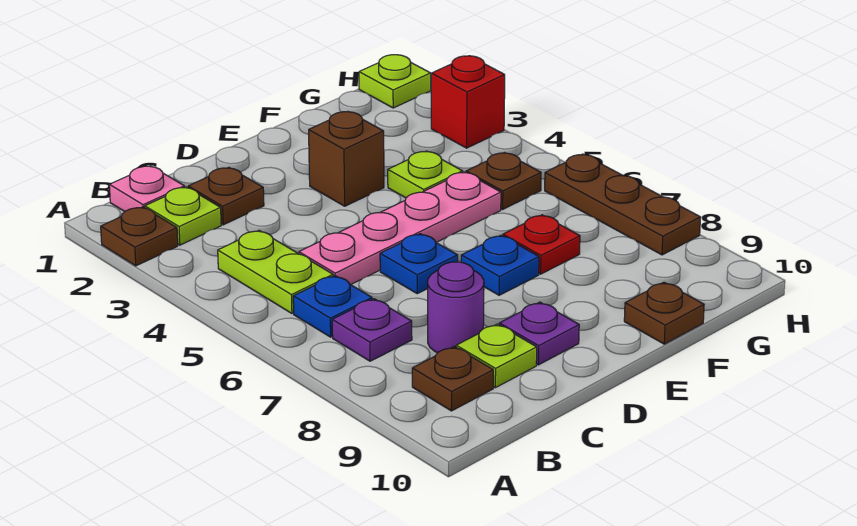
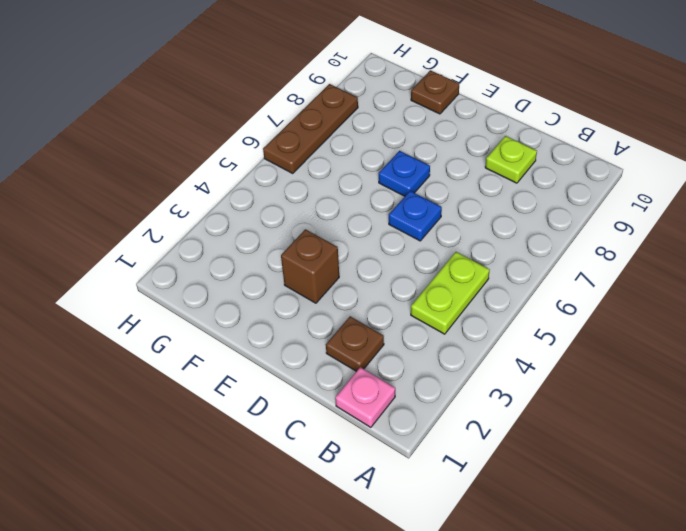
none -> brown 1x1 plate [101,207,178,266]
none -> lime 1x1 plate [145,187,221,245]
none -> blue 1x1 plate [293,276,372,337]

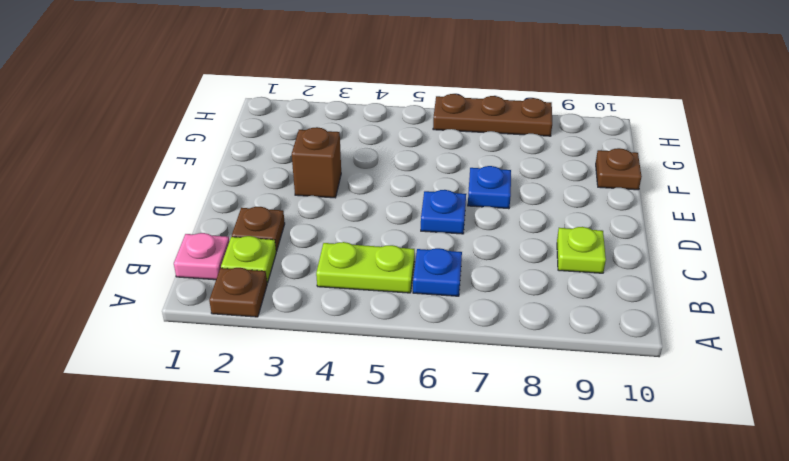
none -> purple 1x1 plate [332,299,412,361]
none -> brown 1x1 plate [412,346,493,411]
none -> pink 1x4 plate [299,172,501,285]

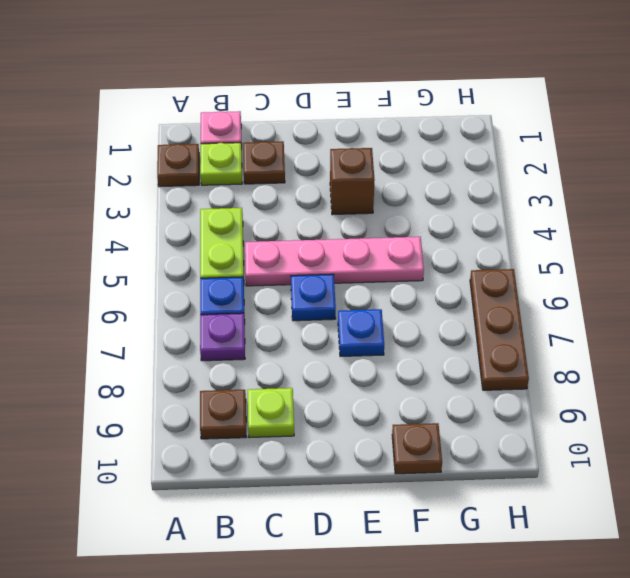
none -> purple 1x1 round brick [428,262,484,353]
none -> purple 1x1 plate [499,302,579,365]
none -> lime 1x1 plate [388,151,463,198]

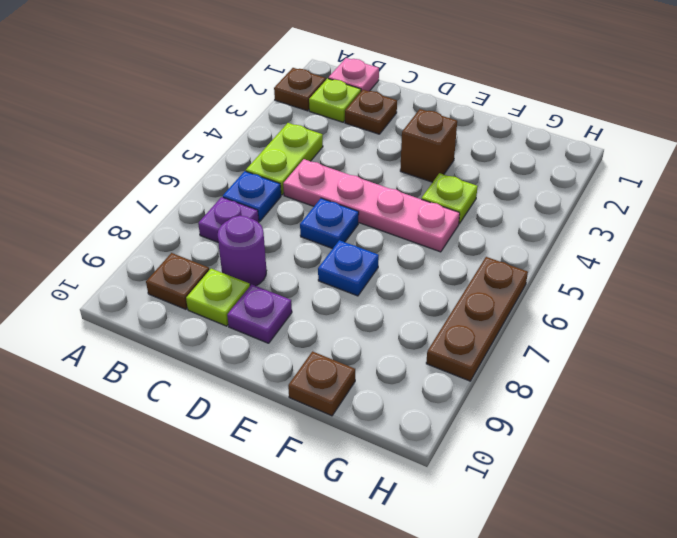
none -> red 1x1 plate [503,215,580,274]
none -> brown 1x1 plate [466,153,541,209]
none -> lime 1x1 plate [359,55,431,108]

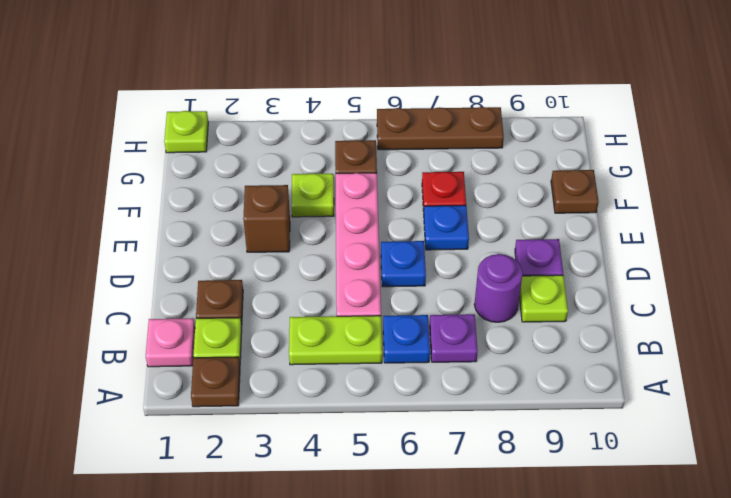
none -> brown 1x1 plate [412,346,493,411]
none -> red 1x1 brick [431,56,505,148]

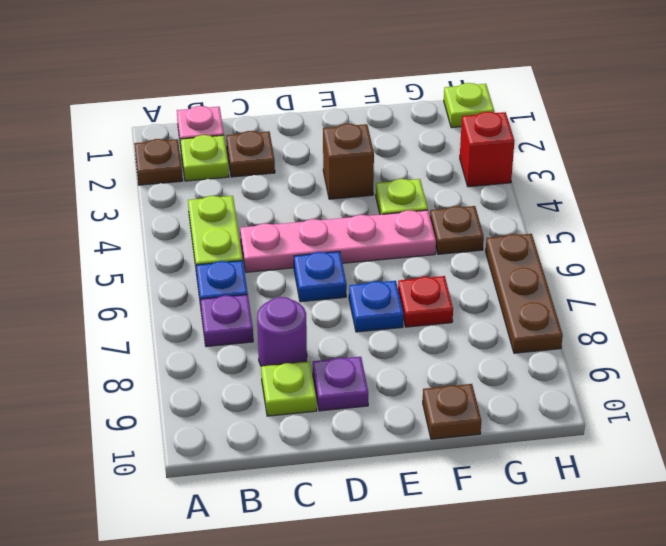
none -> brown 1x1 plate [412,346,493,411]

